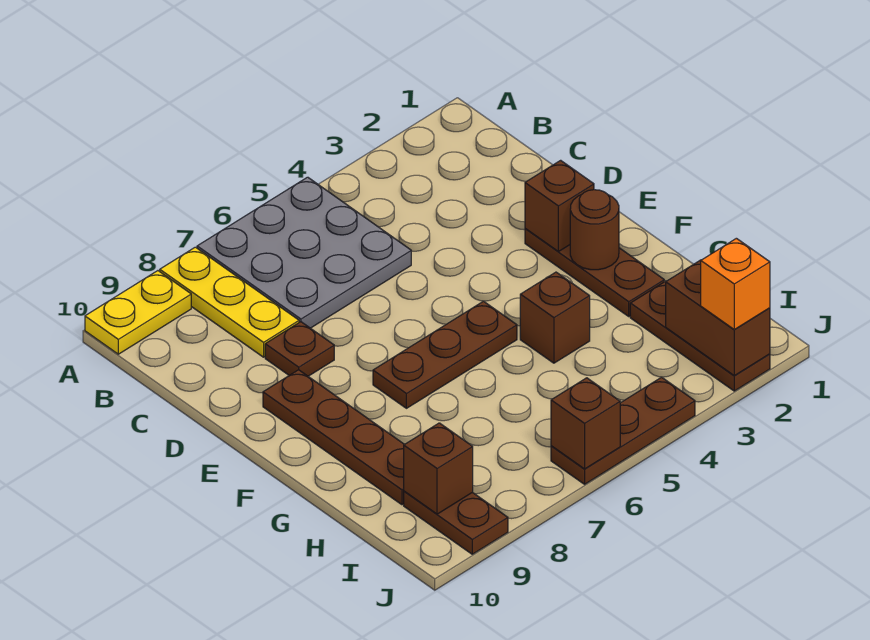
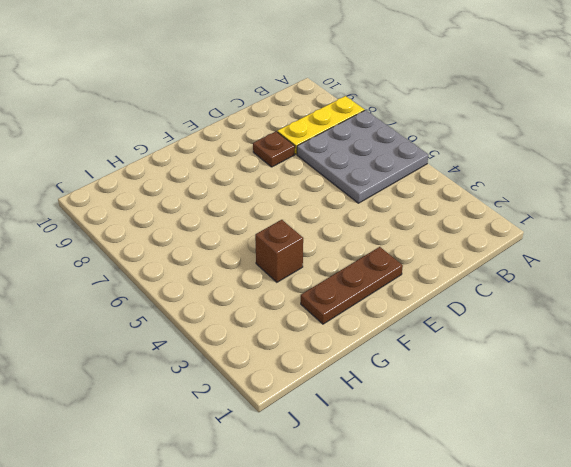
none -> yellow 1x2 plate [85,271,191,354]
none -> brown 1x4 plate [263,370,404,505]
none -> brown 1x3 plate [373,301,517,408]

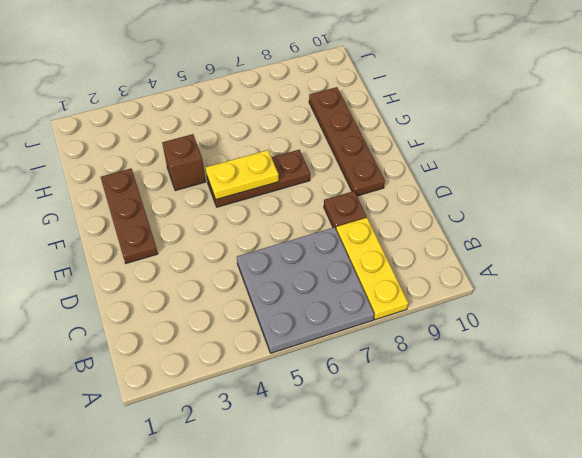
yellow 1x2 plate [205,150,279,200] -> yellow 1x2 plate moved to [85,271,191,354]
none -> brown 1x3 plate [630,281,770,391]
none -> brown 1x2 plate [404,491,508,554]
none -> brown 1x3 plate [551,377,695,484]

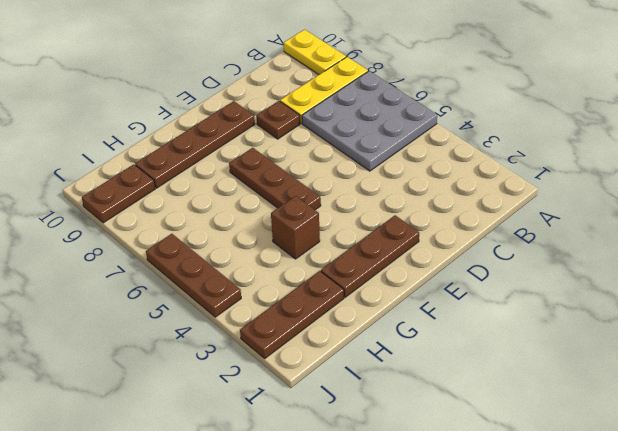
none -> brown 1x1 brick [525,160,594,252]
none -> brown 1x1 round brick [570,190,619,270]
none -> brown 1x2 brick [666,260,770,376]

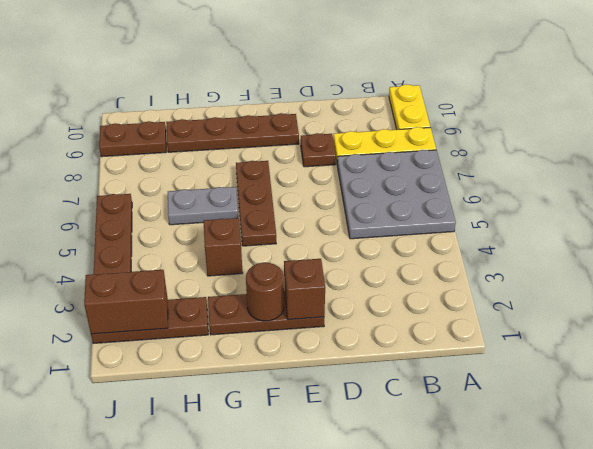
grey 1x2 plate [168,187,238,225] -> none
none -> brown 1x1 brick [404,423,473,514]
none -> brown 1x1 brick [551,378,620,469]
none -> orange 1x1 brick [701,238,770,329]

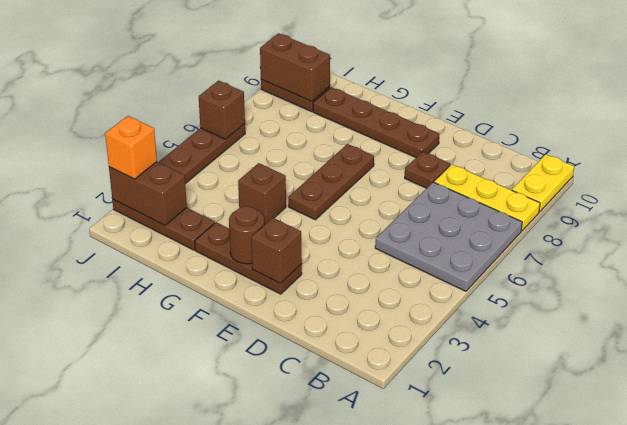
brown 1x2 brick [260,33,330,101] -> brown 1x1 brick [404,423,473,514]

